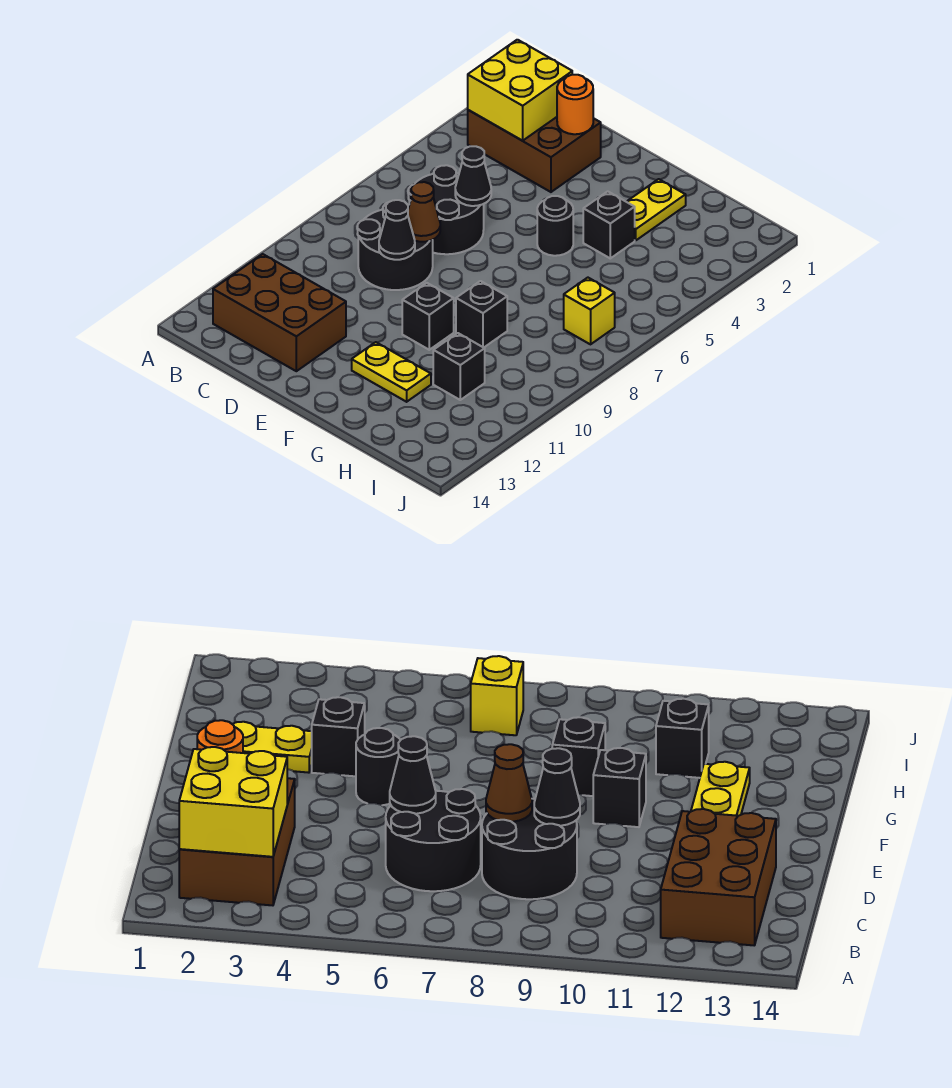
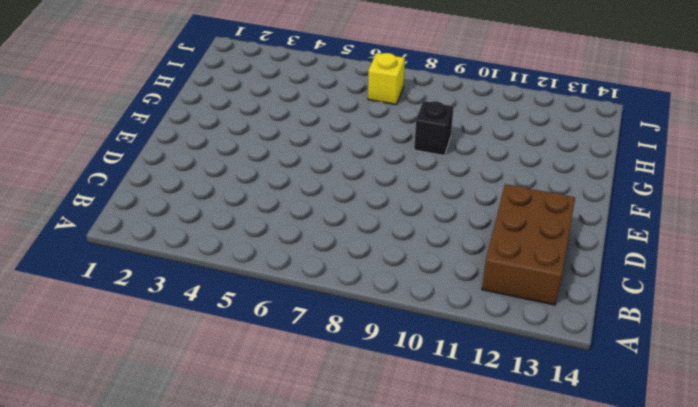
none -> brown 2x3 brick [468,110,601,192]
none -> black 2x2 round brick [408,165,484,254]
none -> black 2x2 round brick [358,203,433,290]

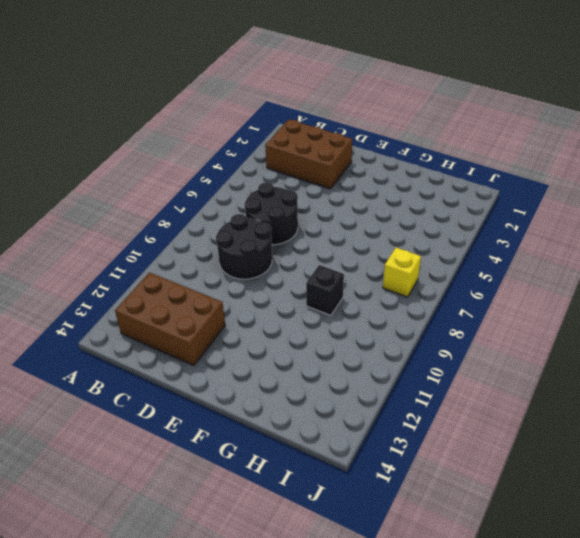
none -> black 1x1 round brick [537,196,573,256]
none -> black 1x1 brick [402,283,454,350]
none -> yellow 1x2 plate [352,342,431,402]

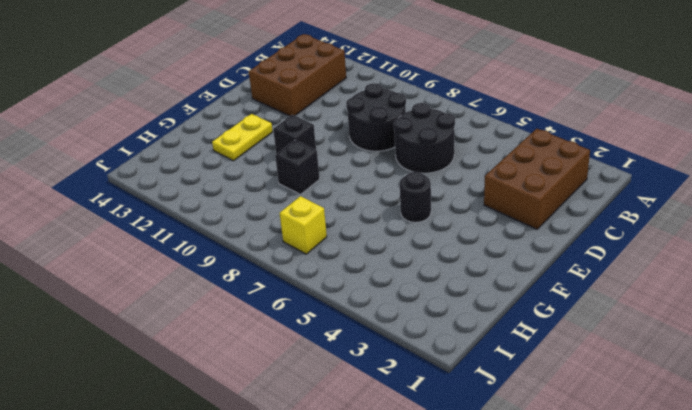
none -> yellow 1x2 plate [627,179,686,240]
none -> black 1x1 brick [583,191,635,258]
none -> black 1x1 brick [433,333,485,400]

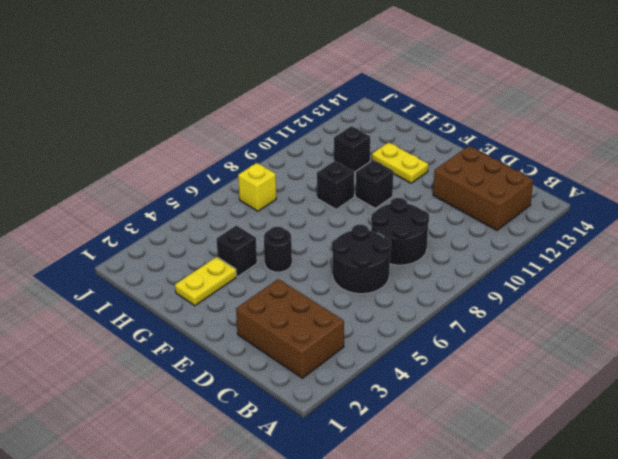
none -> yellow 2x2 brick [468,40,572,141]
none -> orange 1x1 round brick [557,75,593,134]
none -> black 1x1 cone [455,146,491,206]

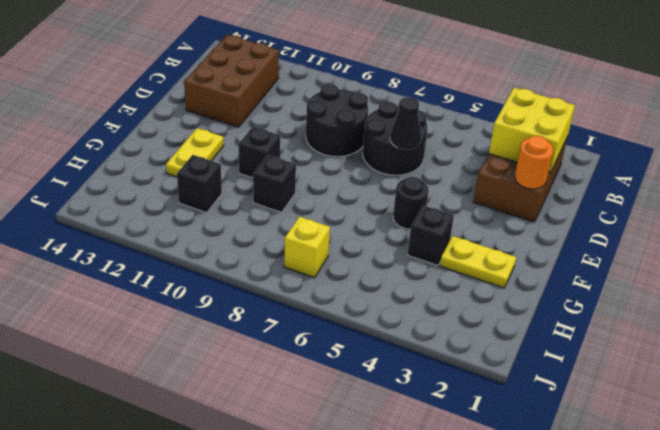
none -> brown 1x1 cone [408,182,440,242]
none -> black 1x1 cone [379,200,415,260]

